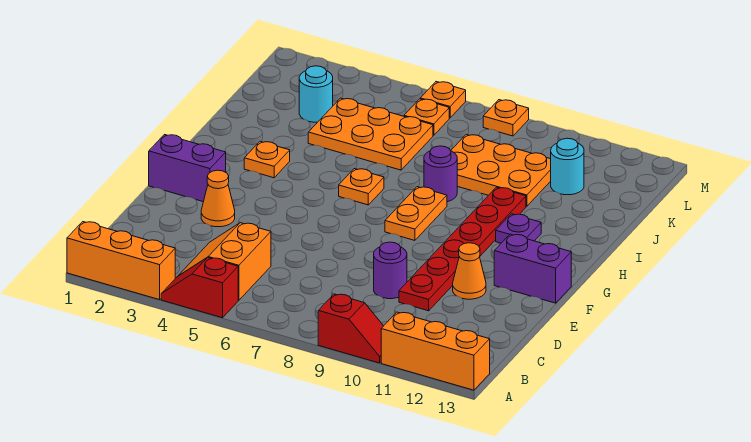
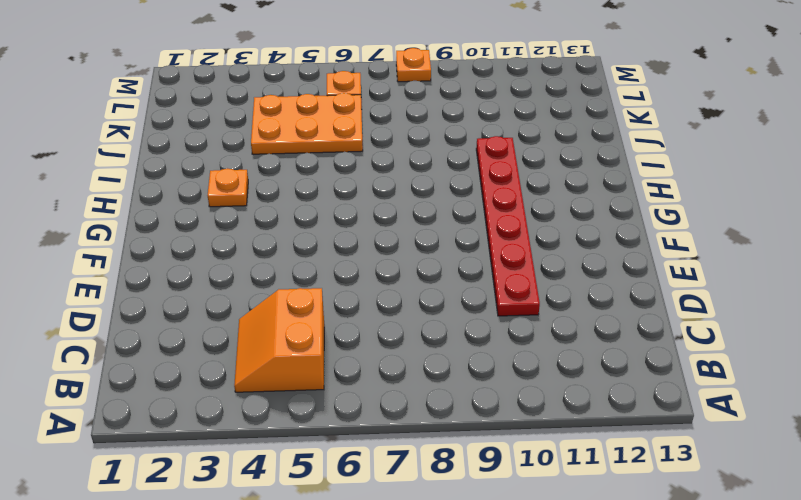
none -> orange 1x3 brick [67,222,175,300]
none -> red 1x2 slope [161,257,238,318]
none -> red 1x2 slope [318,294,383,363]

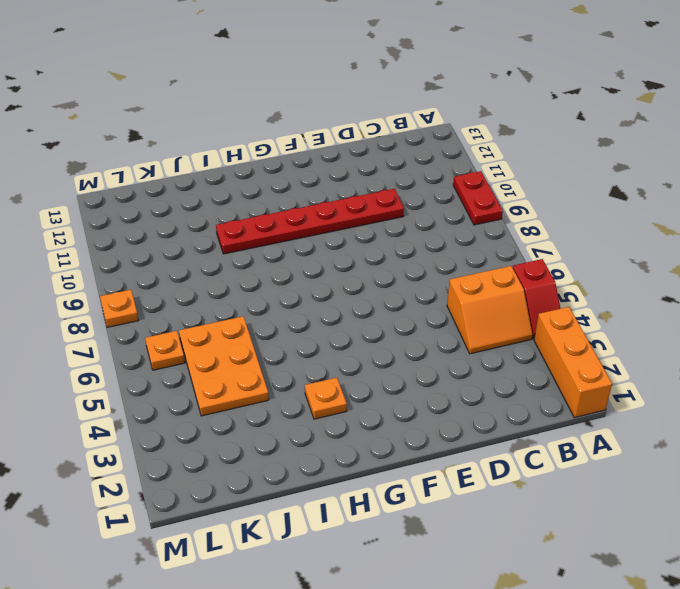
red 1x2 plate [453,171,503,225] -> red 1x2 slope [318,294,383,363]
none -> orange 1x3 brick [381,312,490,390]
none -> purple 1x1 round brick [374,242,407,299]
none -> orange 1x1 cone [201,170,235,227]

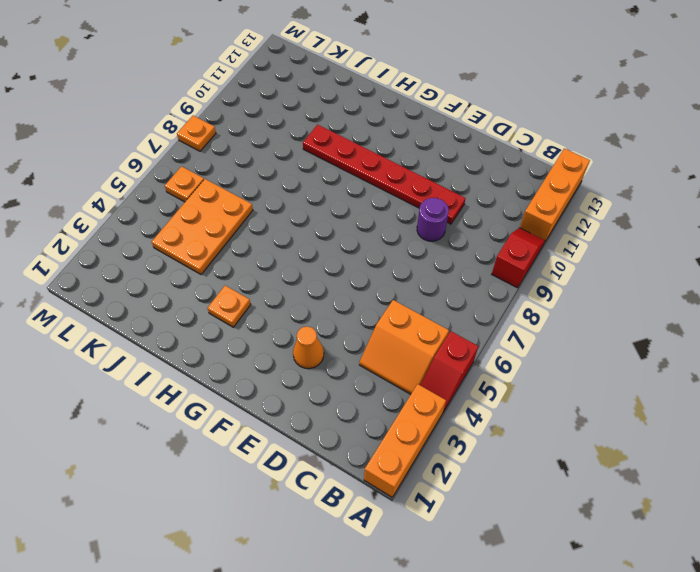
none -> orange 1x1 cone [453,243,486,299]
none -> purple 1x2 brick [149,135,226,202]
none -> purple 1x2 brick [494,234,571,303]

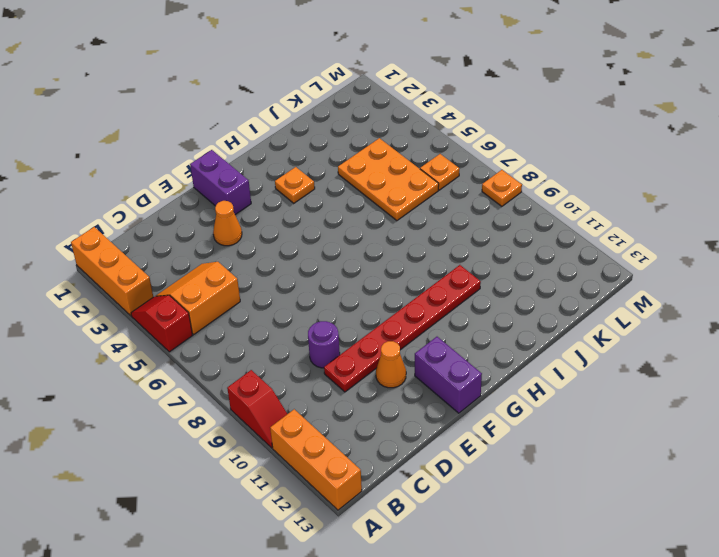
none -> orange 1x2 plate [385,187,447,240]
none -> orange 1x1 plate [339,169,384,205]
none -> purple 1x1 plate [496,214,541,243]

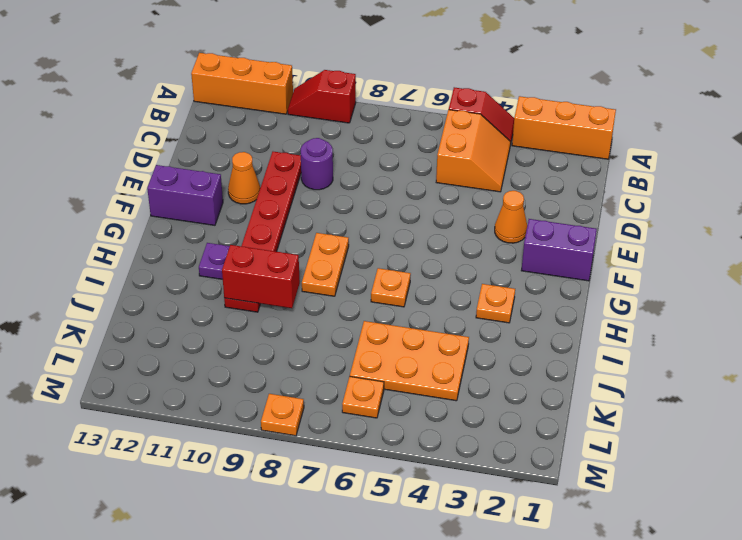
red 1x2 brick [222,245,300,308] -> none
none -> purple 1x1 round brick [424,146,457,202]
none -> orange 2x3 plate [451,134,551,206]
none -> cyan 1x1 round brick [299,66,333,122]

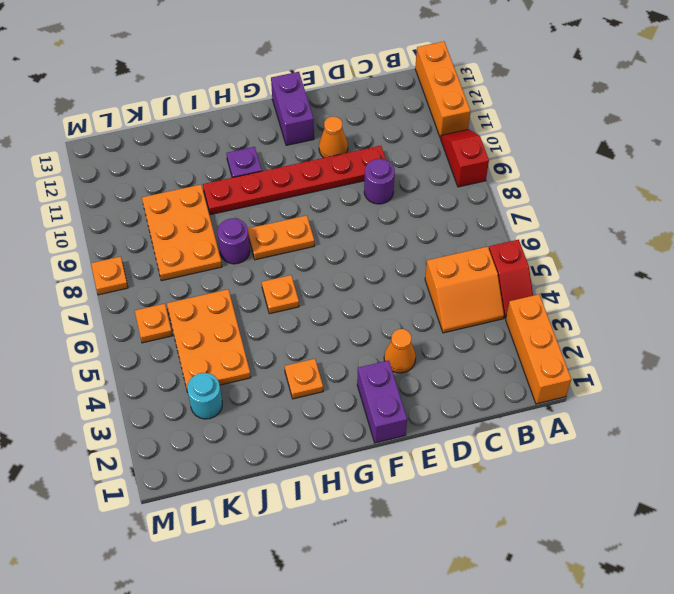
none -> cyan 1x1 round brick [551,138,584,195]
none -> orange 1x1 plate [420,82,466,118]

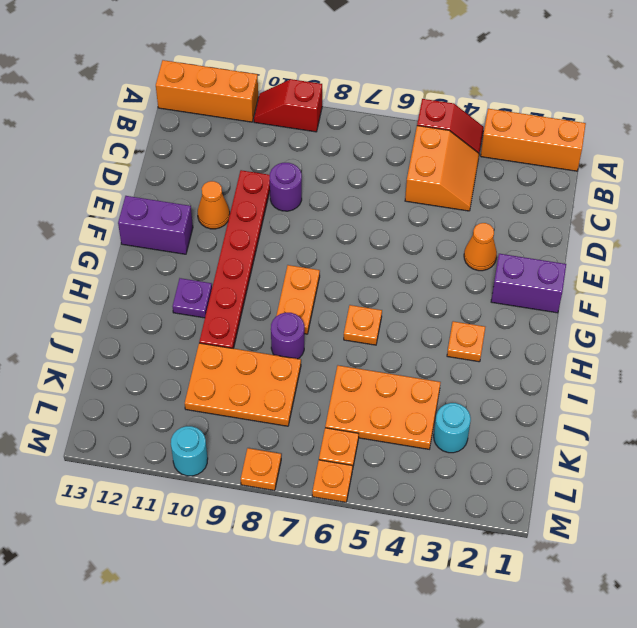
cyan 1x1 round brick [171,426,208,476] -> cyan 1x1 round brick moved to [551,138,584,195]

